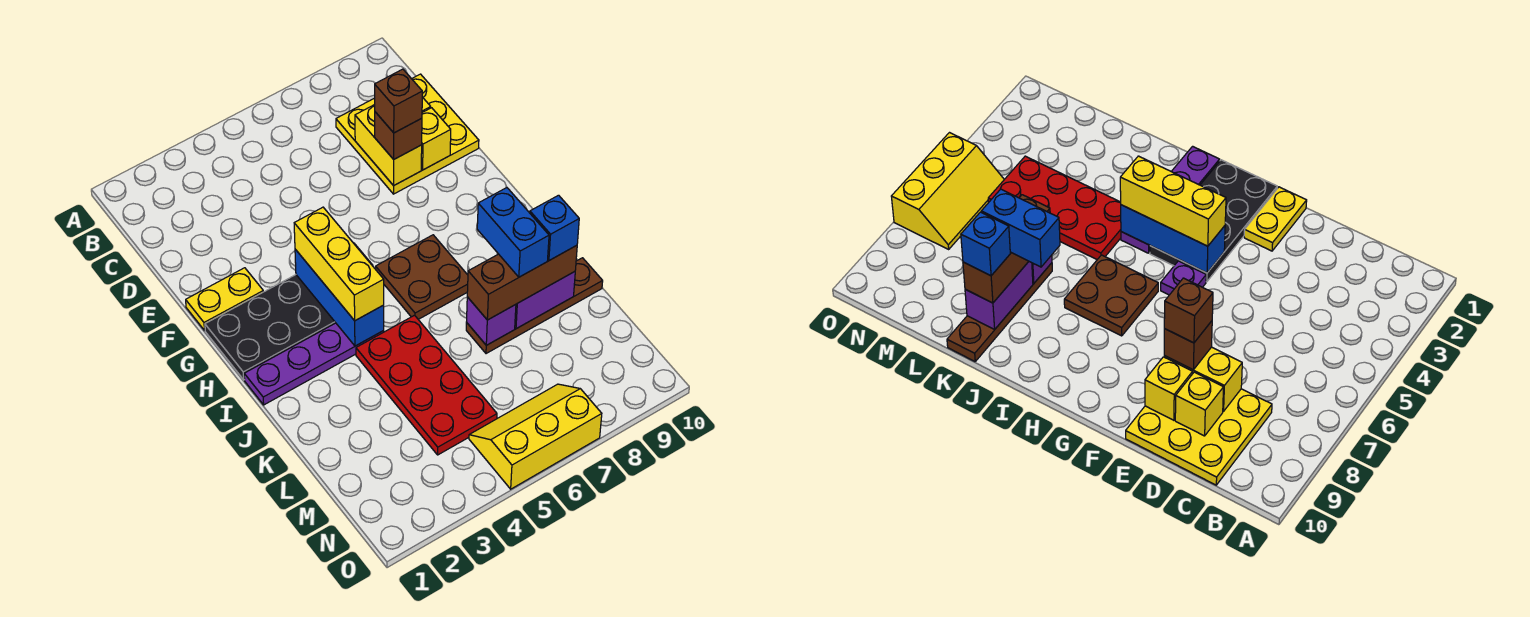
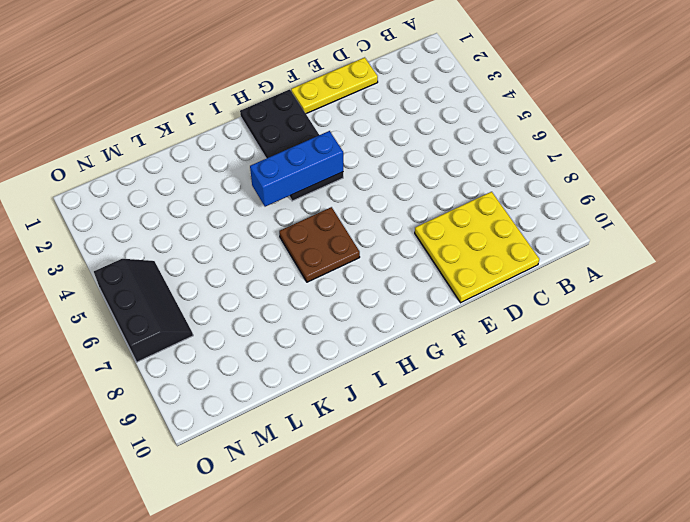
yellow 1x3 plate [291,57,378,114] -> yellow 1x2 plate [186,268,263,330]
black 2x3 slope [94,259,193,362] -> yellow 2x3 slope [469,384,602,489]
none -> purple 1x1 plate [1161,261,1206,295]
none -> purple 1x4 plate [244,323,384,405]
none -> red 2x4 plate [356,315,497,455]

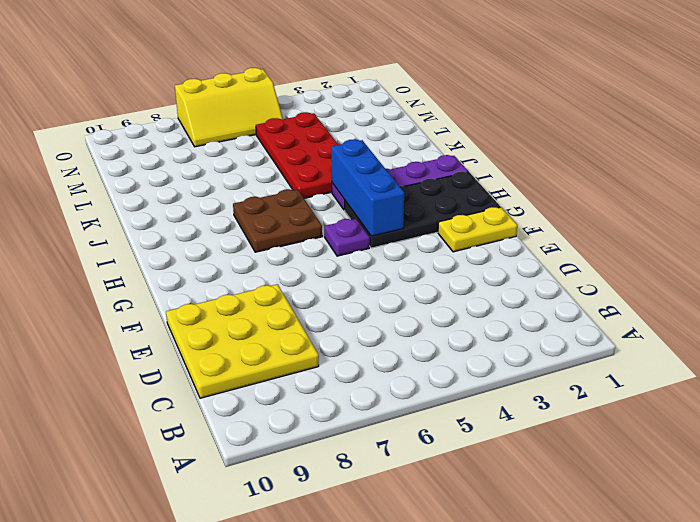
none -> brown 1x4 plate [466,258,603,354]
none -> yellow 1x2 brick [355,105,422,186]
none -> yellow 1x1 brick [1175,372,1224,436]

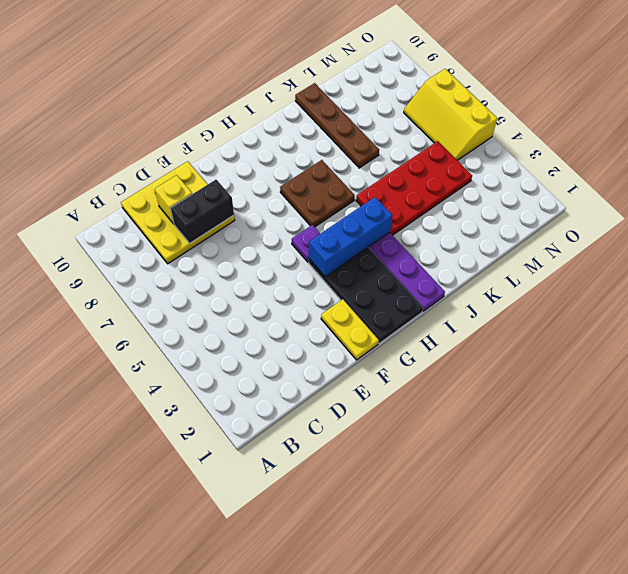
black 1x2 brick [171,180,234,243] -> yellow 1x2 brick [355,105,422,186]
none -> yellow 1x1 brick [421,108,451,170]
none -> purple 1x1 brick [467,297,516,345]
none -> purple 1x2 brick [515,272,575,329]

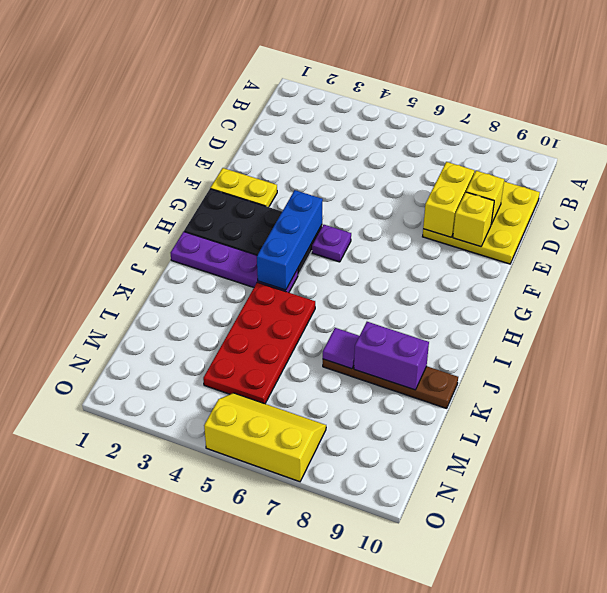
purple 1x1 tile [323,328,359,369] -> purple 1x1 brick [467,297,516,345]
none -> brown 2x2 plate [376,235,468,319]
none -> brown 1x1 brick [375,112,422,159]
none -> yellow 1x3 brick [294,207,384,321]

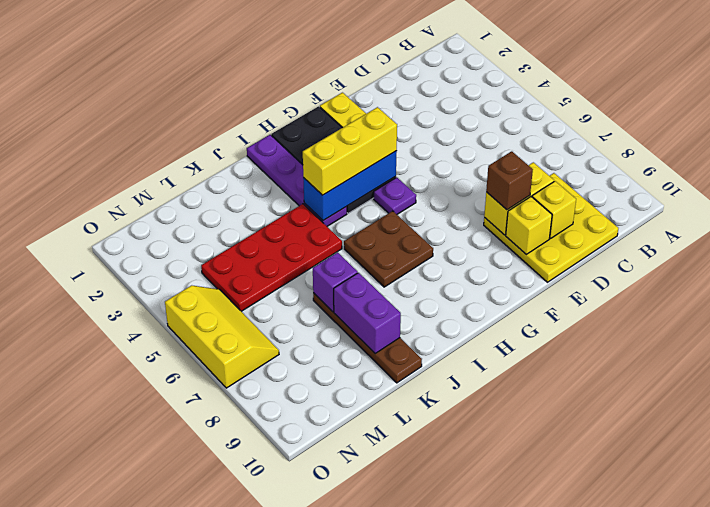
none -> brown 1x3 brick [467,245,577,320]
none -> brown 1x1 brick [375,69,422,133]
none -> blue 1x2 brick [477,187,549,277]

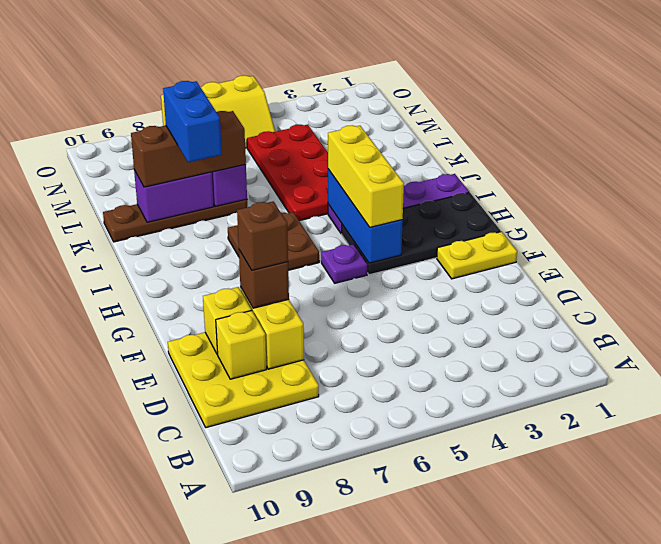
none -> blue 1x1 brick [530,195,579,260]

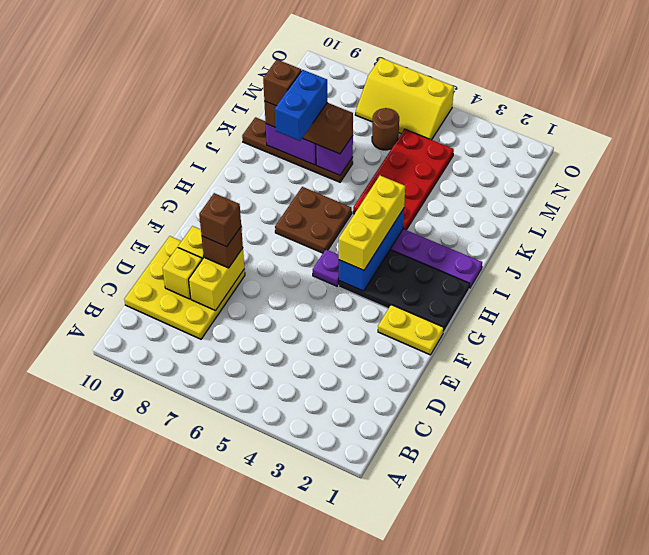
brown 1x1 brick [263,60,301,106] -> blue 1x1 brick [530,195,579,260]
brown 1x1 round brick [372,108,399,150] -> none

